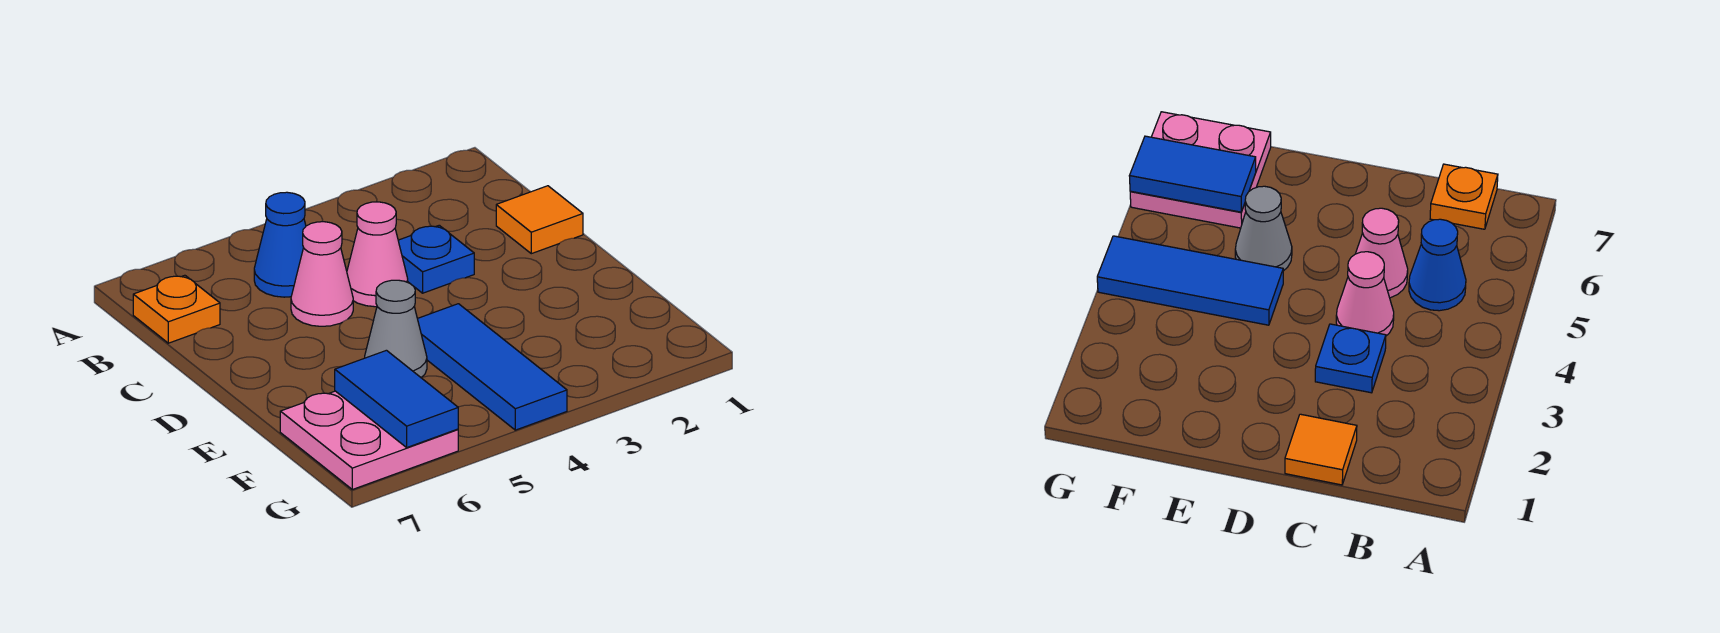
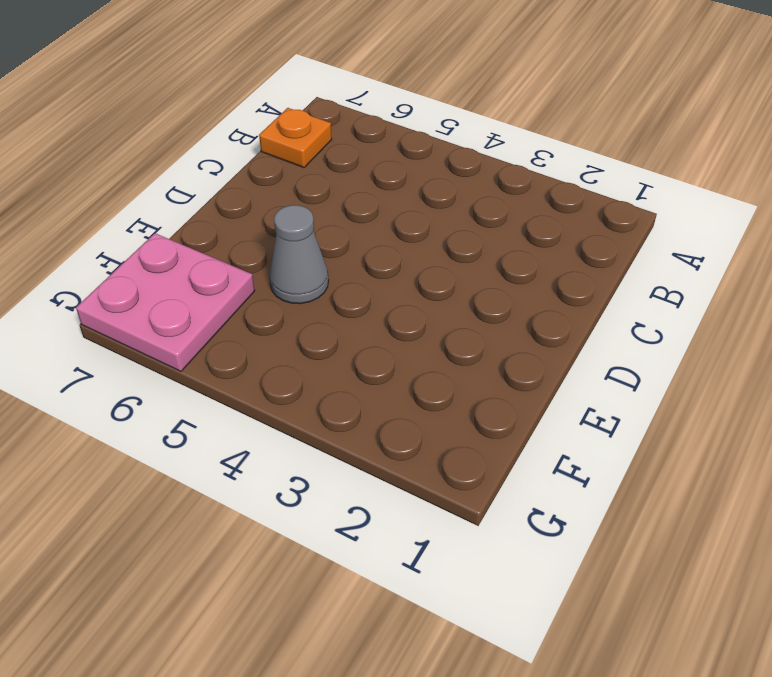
none -> blue 1x1 cone [254,192,306,297]
none -> orange 1x1 tile [496,186,583,254]

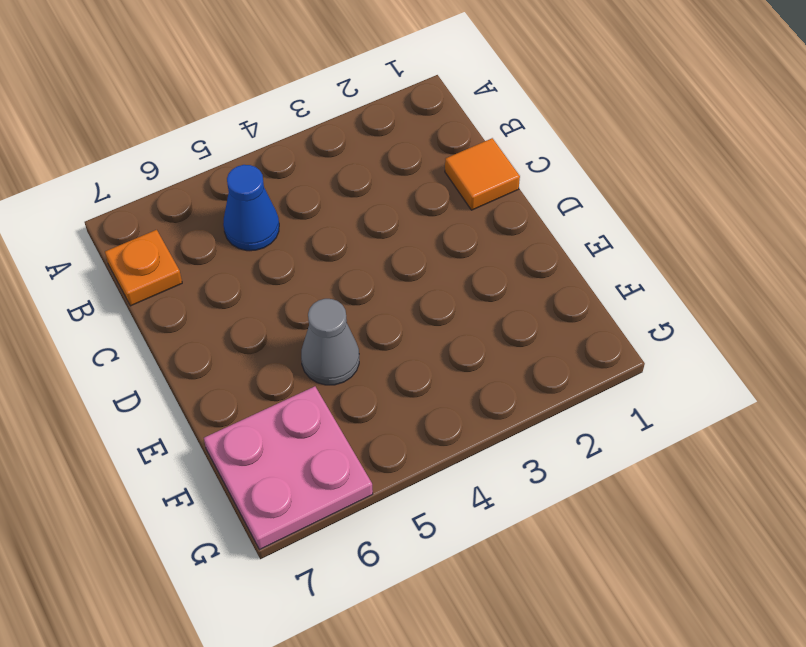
none -> blue 1x1 plate [398,225,474,293]
none -> pink 1x1 cone [347,202,408,307]

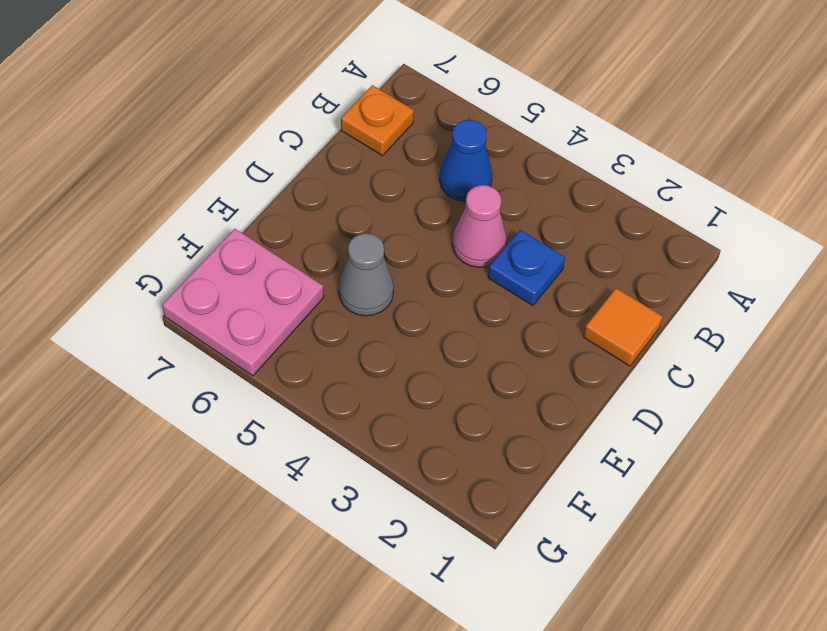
none -> pink 1x1 cone [291,221,353,326]
none -> blue 1x3 tile [417,304,567,430]

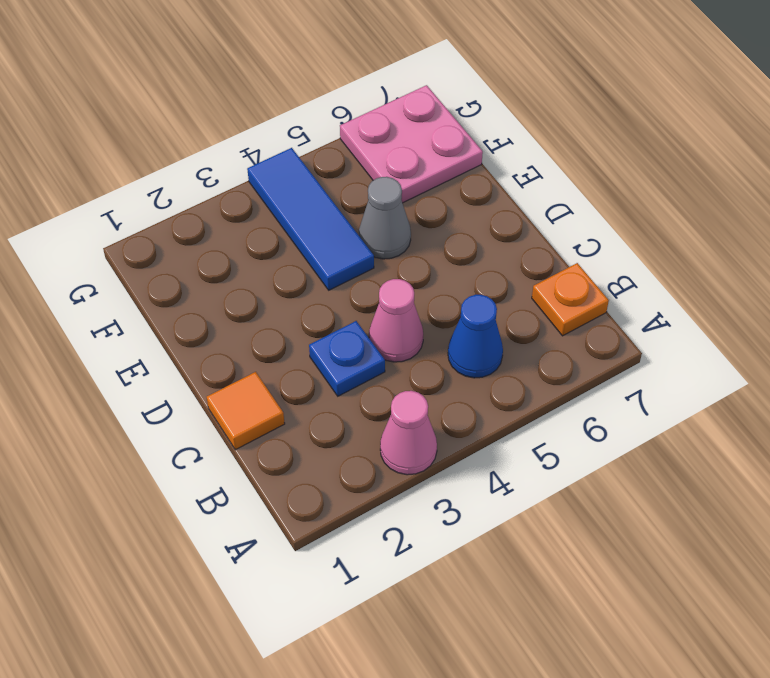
pink 1x1 cone [380,391,437,475] -> pink 1x1 cone moved to [291,221,353,326]
none -> blue 1x2 tile [335,350,458,447]

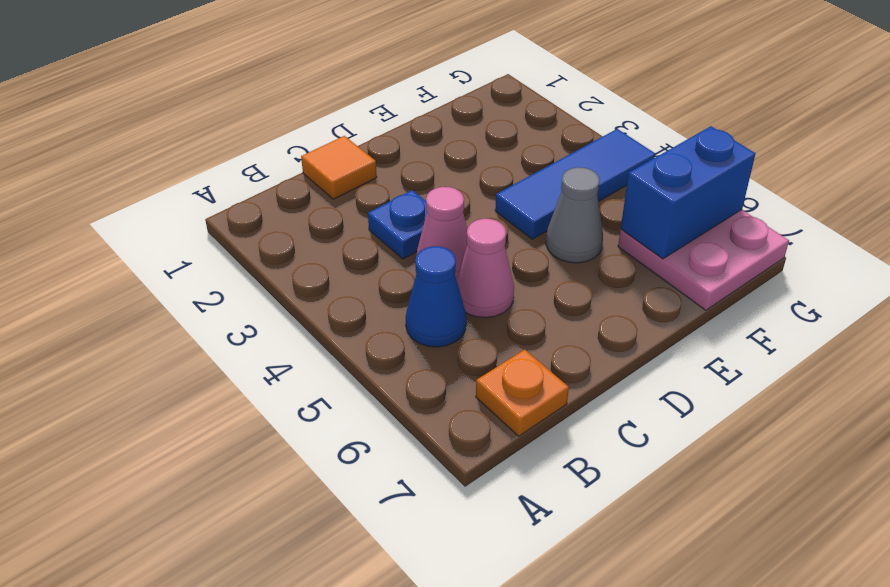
blue 1x2 brick [621,126,755,259] -> blue 1x2 tile [335,350,458,447]

